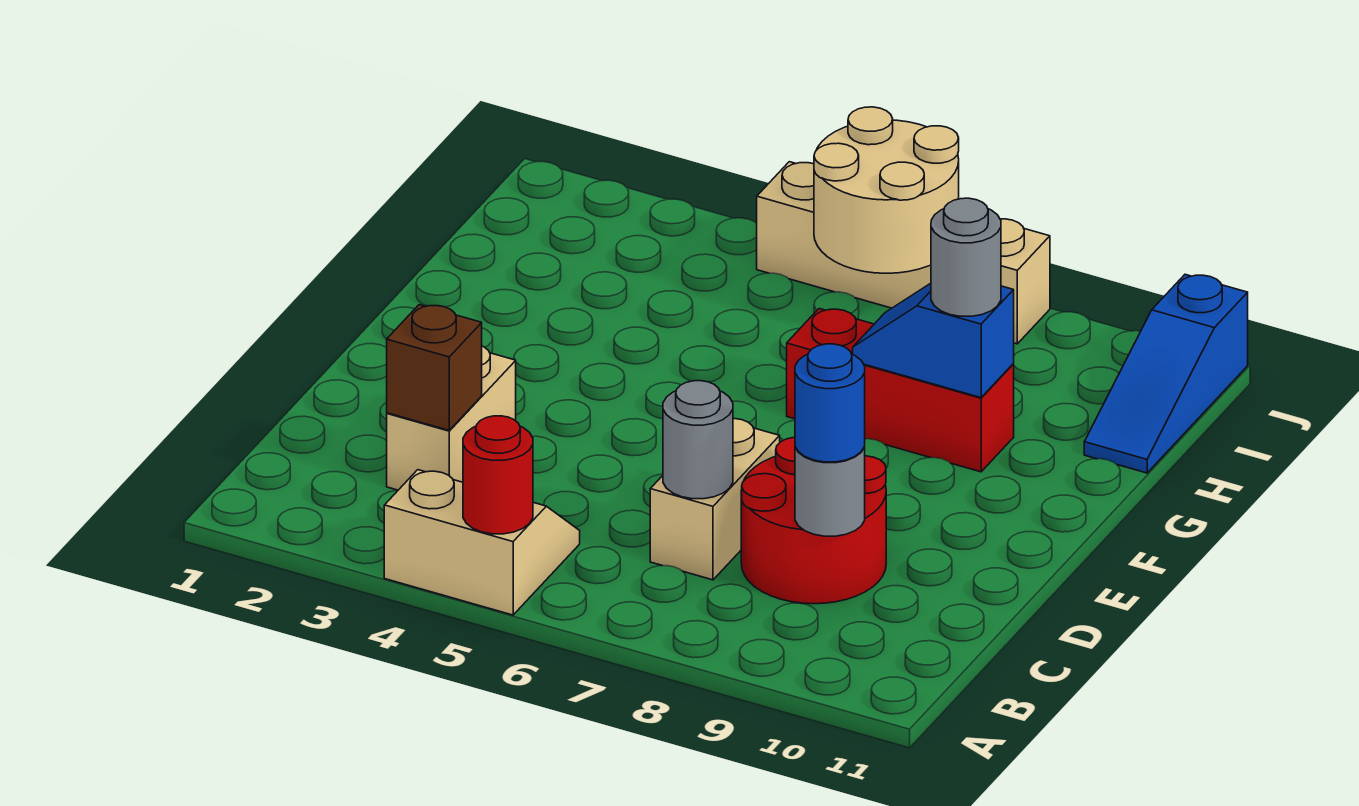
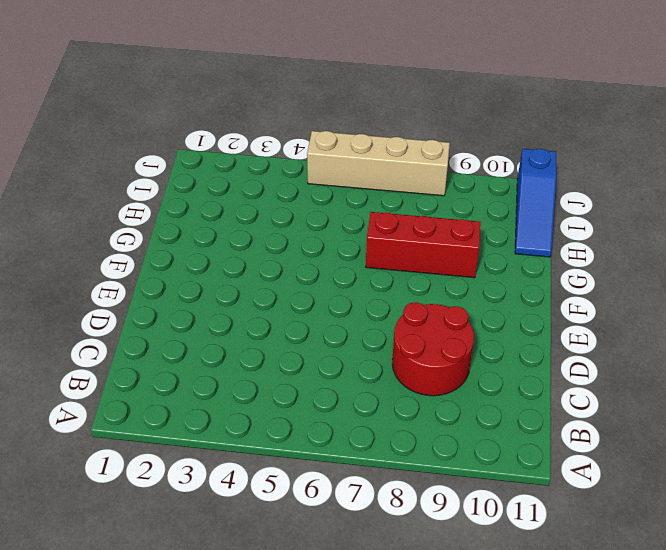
none -> tan 2x2 slope [384,470,580,615]
none -> tan 1x2 brick [387,346,516,490]
none -> tan 1x2 brick [650,419,780,580]

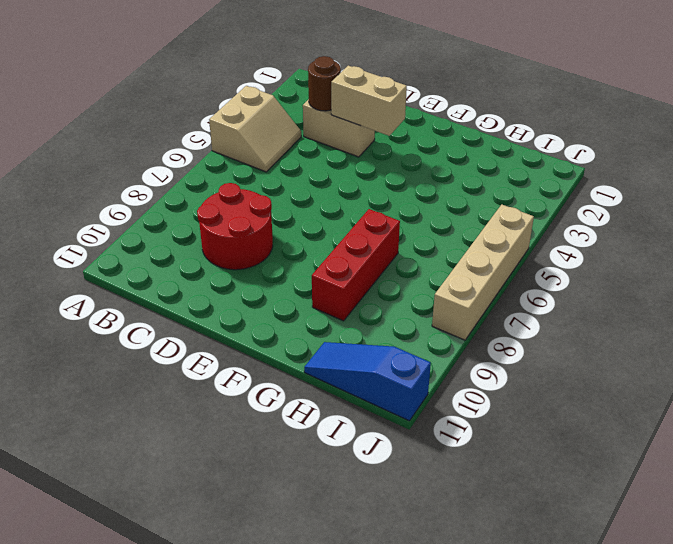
brown 1x1 round brick [308,56,341,111] -> brown 1x1 brick [387,305,482,430]
tan 1x2 brick [331,66,407,136] -> tan 1x2 brick moved to [650,419,780,580]
none -> red 1x1 round brick [463,416,533,534]
none -> grey 1x1 round brick [663,381,733,499]
none -> grey 1x1 round brick [795,447,865,536]

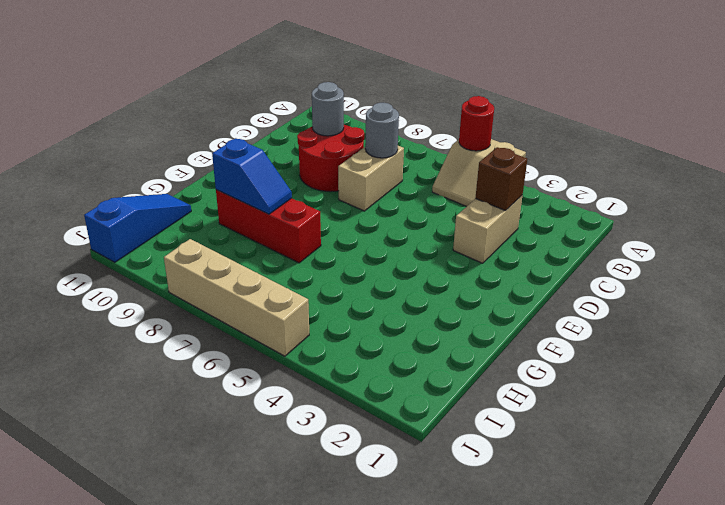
none -> tan 2x2 round brick [814,107,959,273]
none -> blue 1x1 round brick [795,344,865,462]
none -> grey 1x1 round brick [931,198,1001,316]

